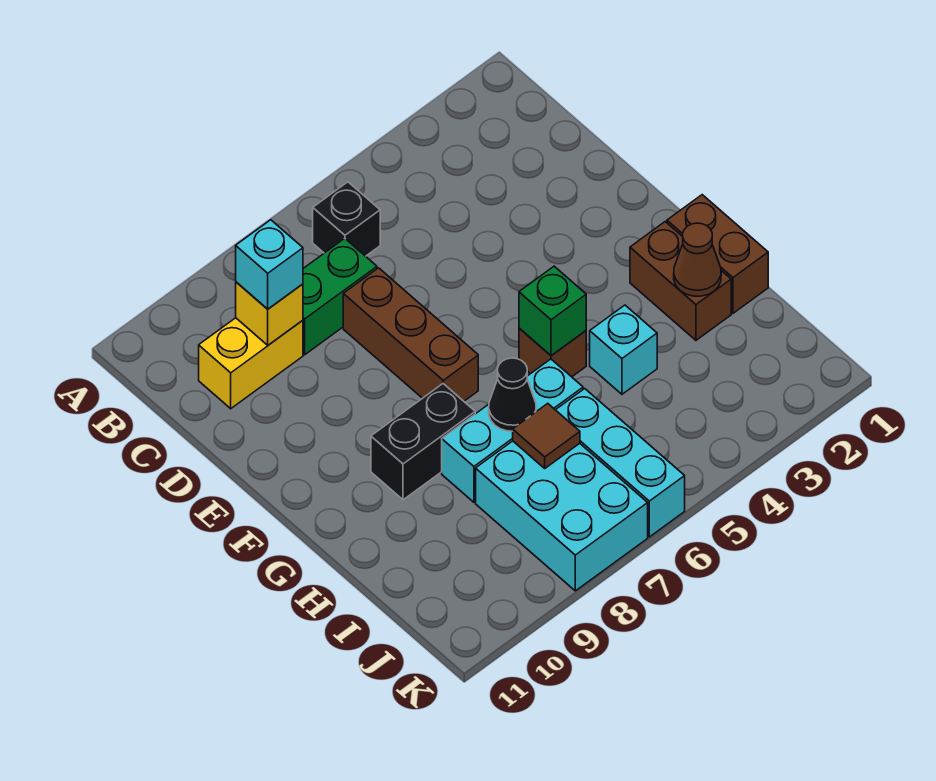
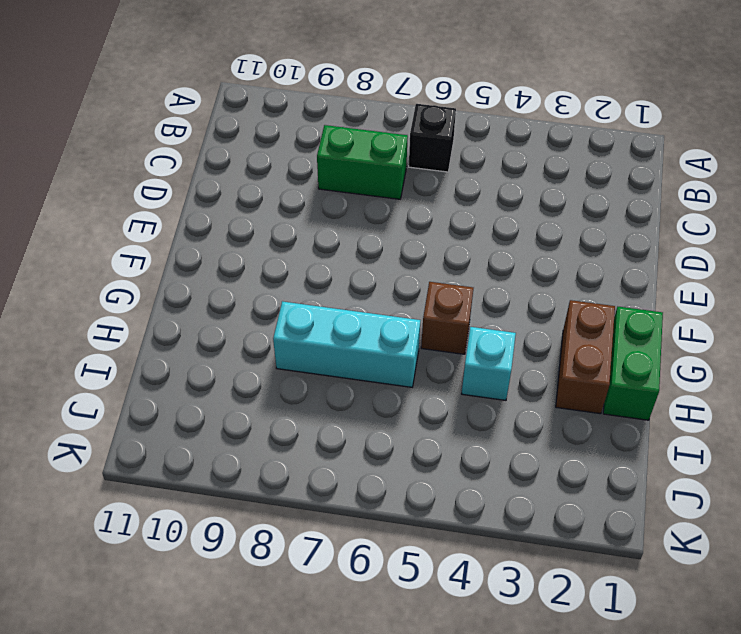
green 1x2 brick [603,307,663,420] -> brown 1x2 brick [667,195,768,313]
none -> yellow 1x2 brick [199,318,303,409]
none -> brown 1x3 brick [343,268,478,401]
none -> black 1x2 brick [371,384,475,500]

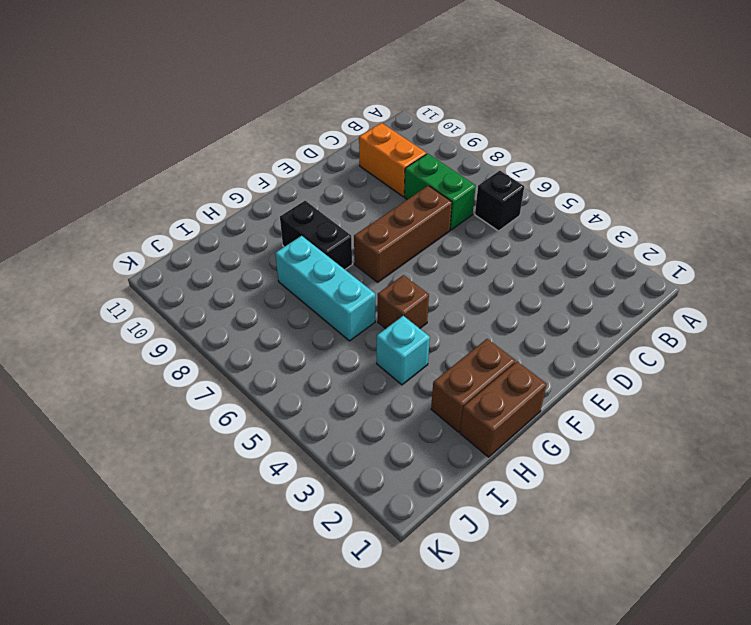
orange 1x2 brick [359,123,426,196] -> yellow 1x2 brick [199,318,303,409]
none -> cyan 1x3 brick [556,389,685,537]
none -> cyan 2x3 brick [476,441,648,591]
none -> yellow 1x1 brick [236,282,303,345]

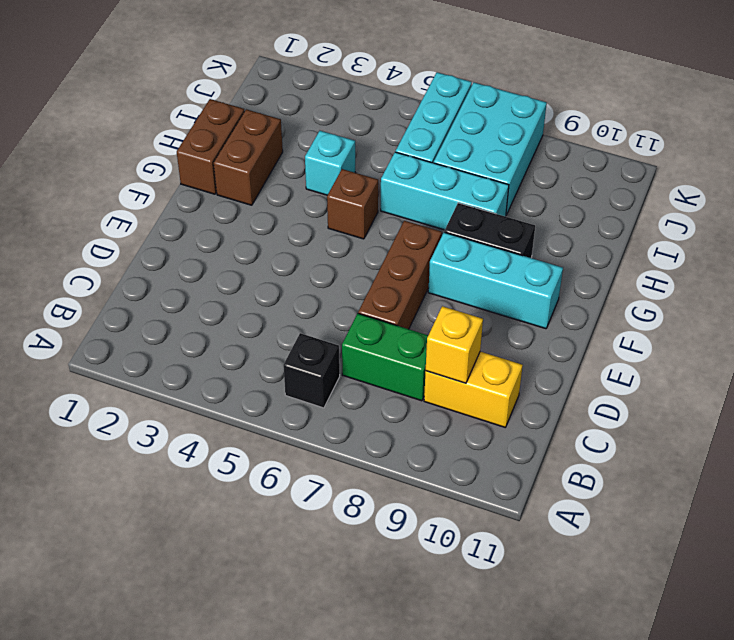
cyan 1x3 brick [428,232,563,329] -> none
none -> green 1x1 brick [519,266,586,356]
none -> brown 1x1 cone [674,223,721,296]
none -> black 1x1 cone [489,358,536,431]

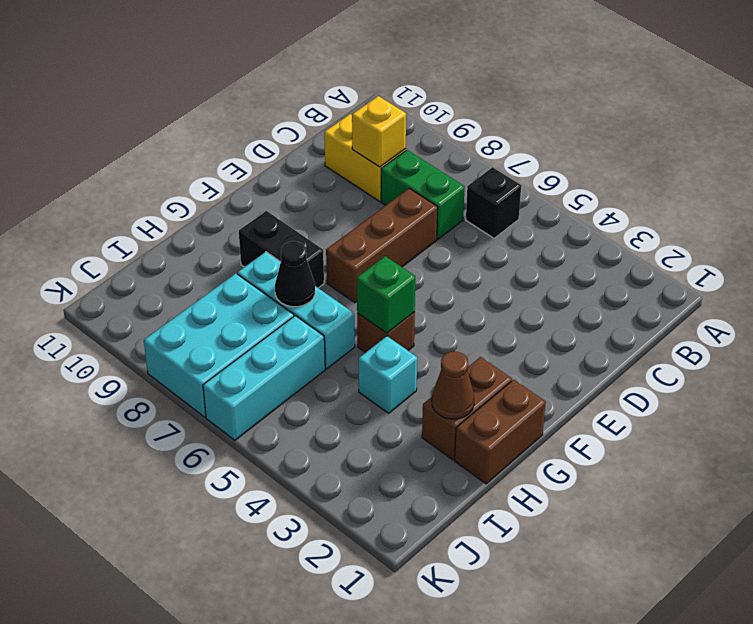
none -> brown 1x1 tile [513,403,580,468]
none -> cyan 1x1 brick [236,220,303,309]

